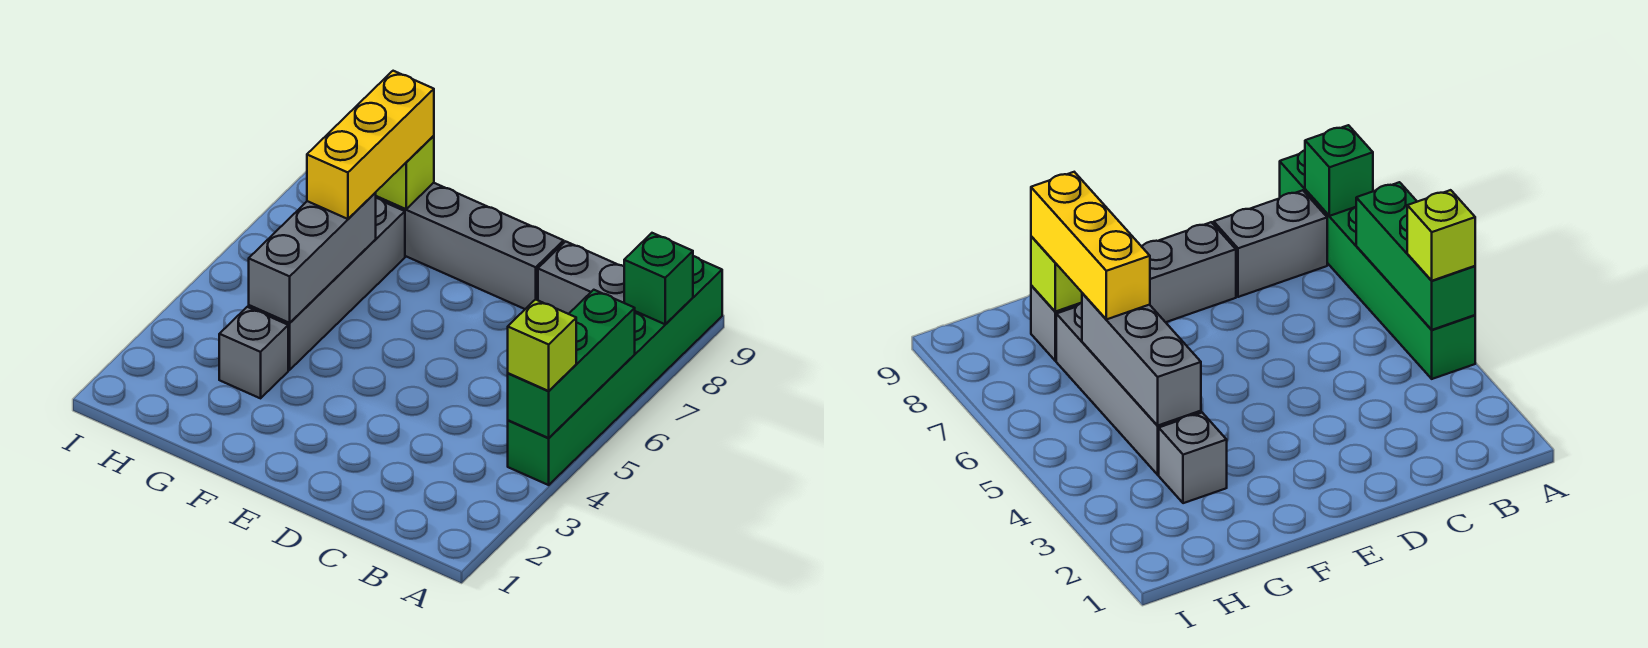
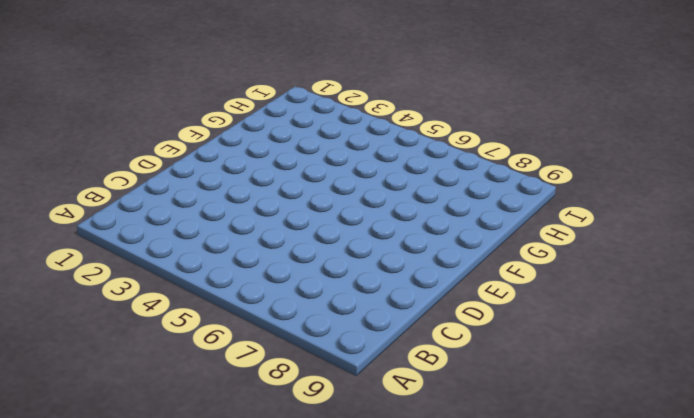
none -> green 1x6 brick [508,256,722,485]
none -> grey 1x2 brick [538,241,624,314]

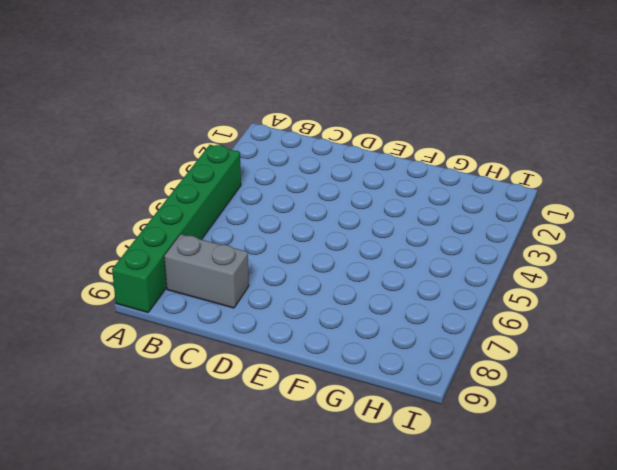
none -> grey 1x4 brick [376,183,564,309]
none -> grey 1x1 brick [219,307,288,398]

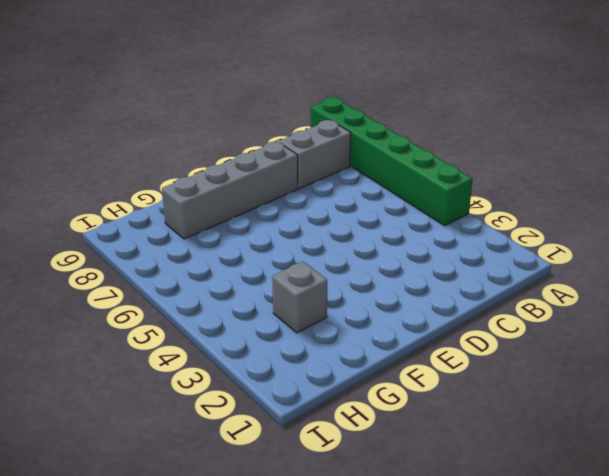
none -> grey 1x4 brick [249,198,405,370]
none -> green 1x3 brick [508,290,635,438]

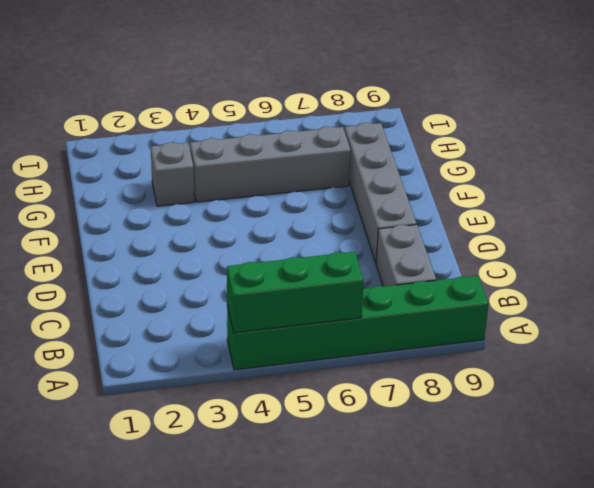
none -> green 1x1 brick [624,233,693,324]
none -> grey 1x3 brick [249,193,376,323]

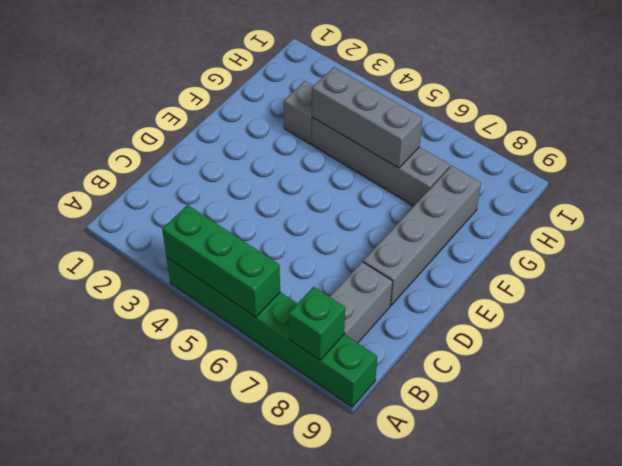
none -> lime 1x1 brick [375,136,434,209]
none -> lime 1x1 brick [508,299,576,391]

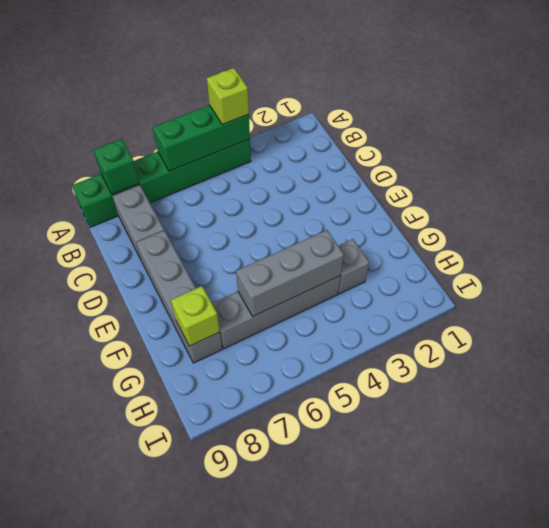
none -> yellow 1x3 brick [307,71,434,219]

